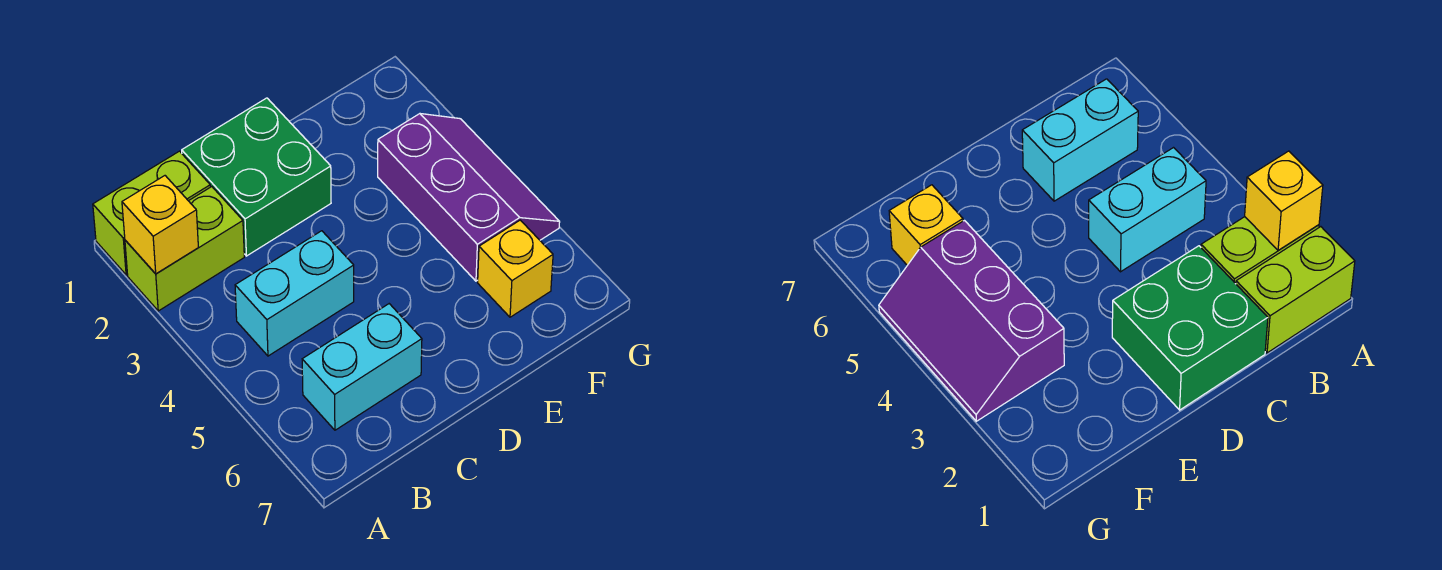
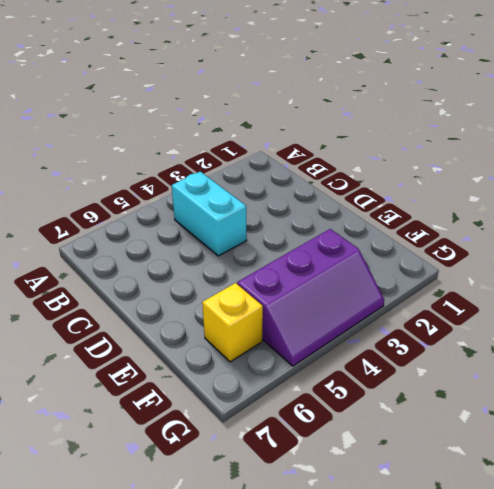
none -> lime 1x2 brick [93,151,210,275]
none -> lime 1x2 brick [125,187,244,311]

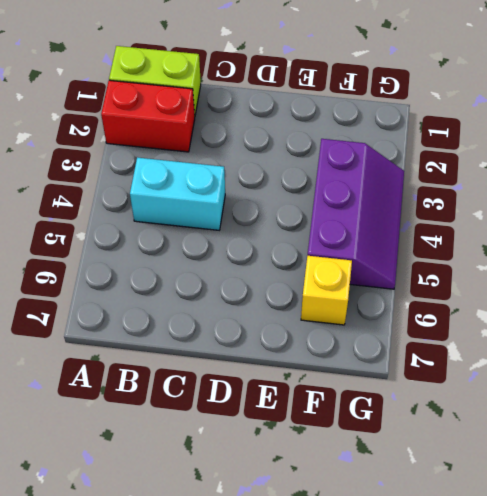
red 1x2 brick [101,80,195,152] -> lime 1x2 brick [125,187,244,311]
none -> cyan 1x2 brick [302,304,422,430]
none -> green 2x2 brick [182,98,331,256]

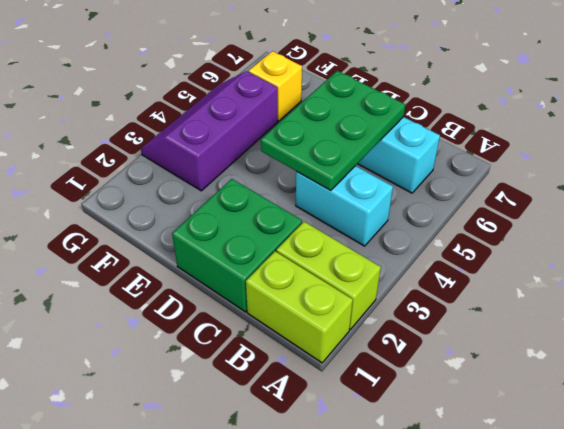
green 2x3 plate [261,71,405,190] -> none
none -> yellow 1x1 brick [122,176,198,274]

